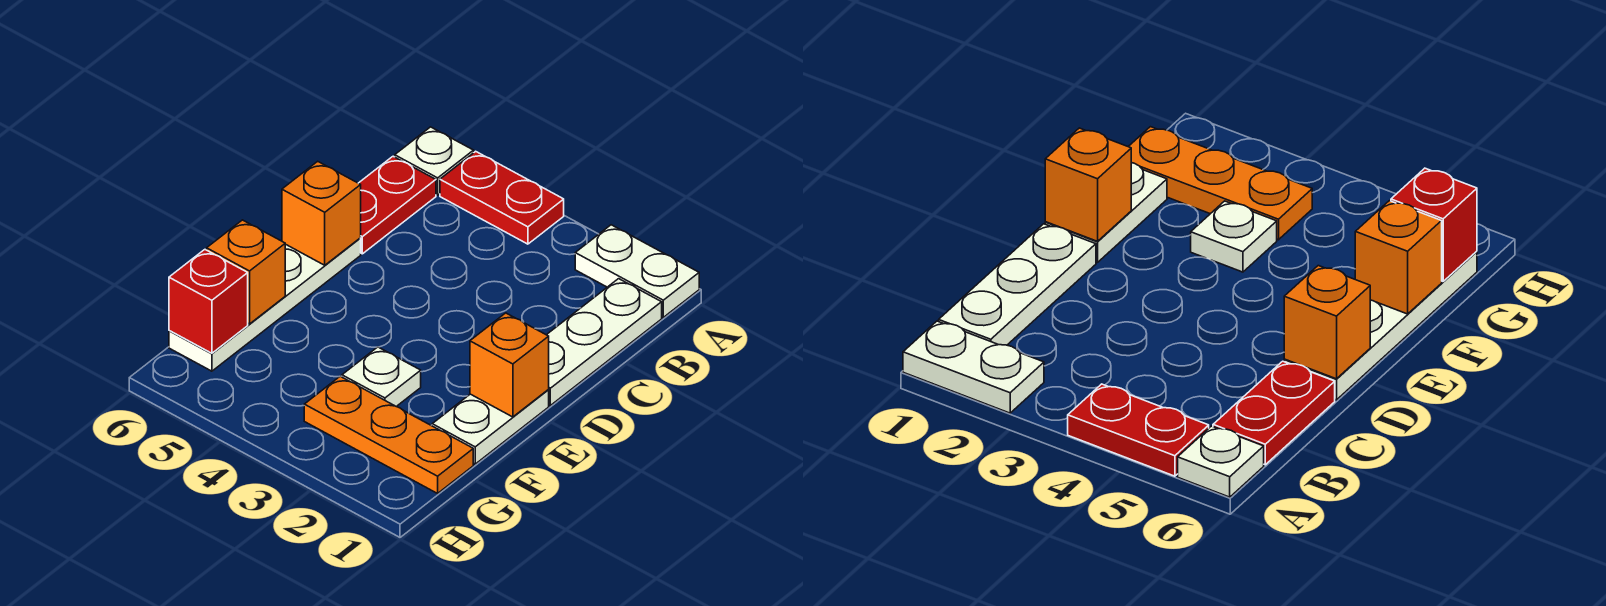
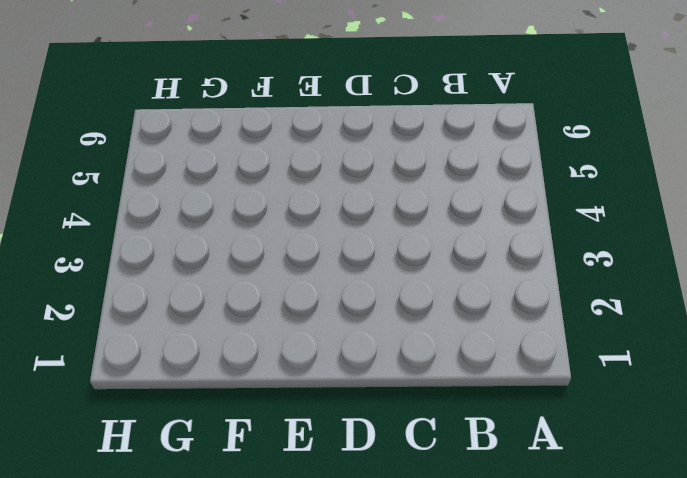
none -> white 1x2 plate [575,225,699,317]
none -> red 1x2 plate [440,151,564,244]
none -> white 1x1 plate [395,127,474,195]

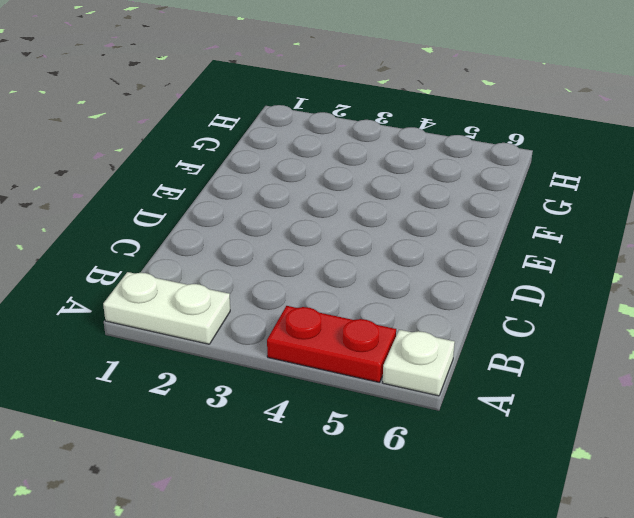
none -> white 1x3 plate [547,279,662,405]
none -> red 1x2 plate [359,156,436,254]
none -> white 1x4 plate [169,238,361,371]

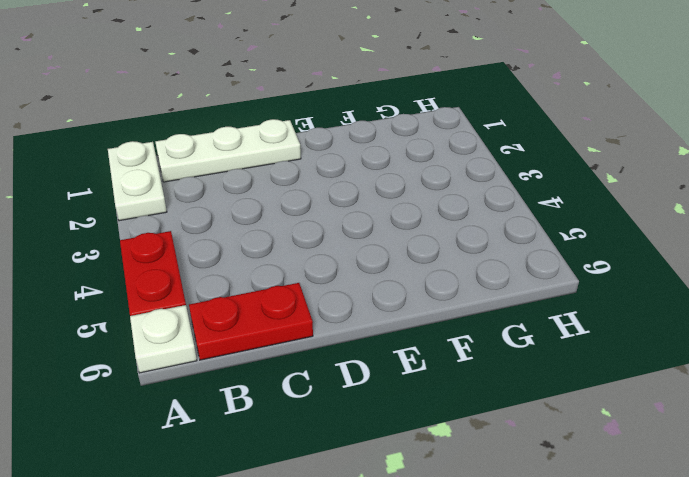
none -> white 1x4 plate [169,238,361,371]
none -> white 1x2 plate [432,390,549,464]
none -> white 1x1 plate [342,347,421,407]

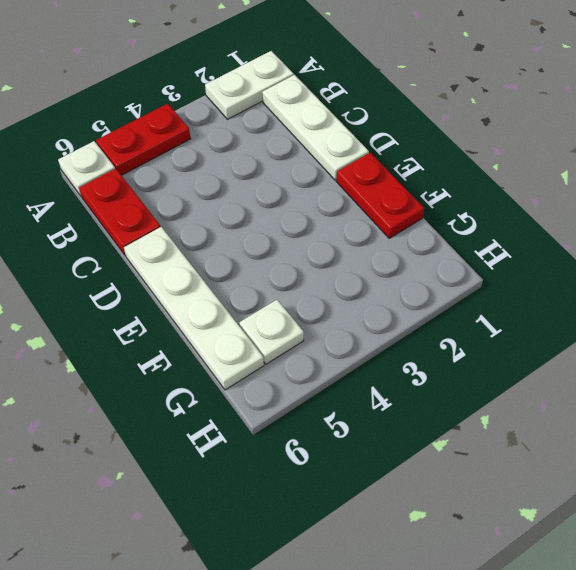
red 1x2 plate [336,153,424,238] -> white 1x2 plate [432,390,549,464]
white 1x1 plate [239,300,304,364] -> white 1x1 plate moved to [342,347,421,407]
none -> orange 1x3 plate [304,376,473,493]
none -> orange 1x1 brick [282,161,361,265]
none -> orange 1x1 brick [470,313,549,417]

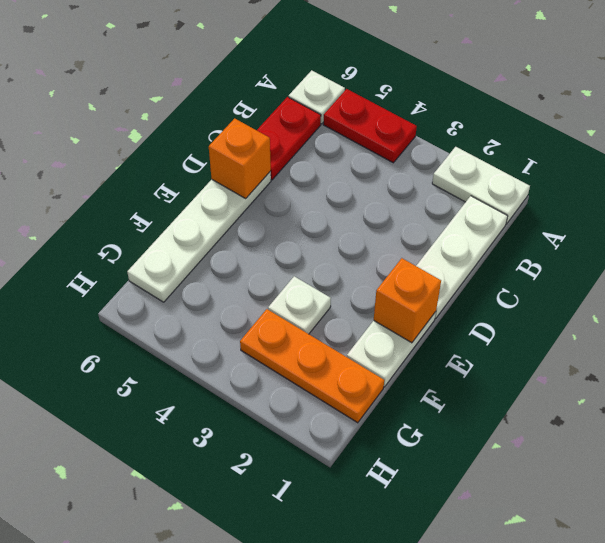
none -> orange 1x1 brick [207,220,285,324]
none -> red 1x1 brick [169,250,248,353]

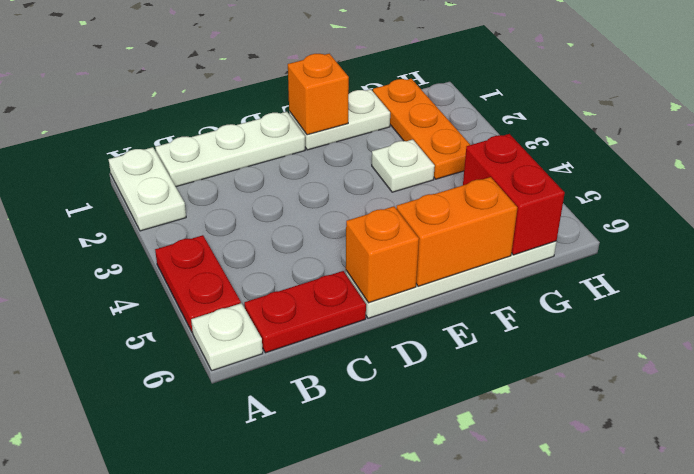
orange 1x2 brick [396,177,518,286] -> orange 1x1 brick [207,220,285,324]
red 1x2 brick [463,134,565,255] -> red 1x1 brick [169,250,248,353]

